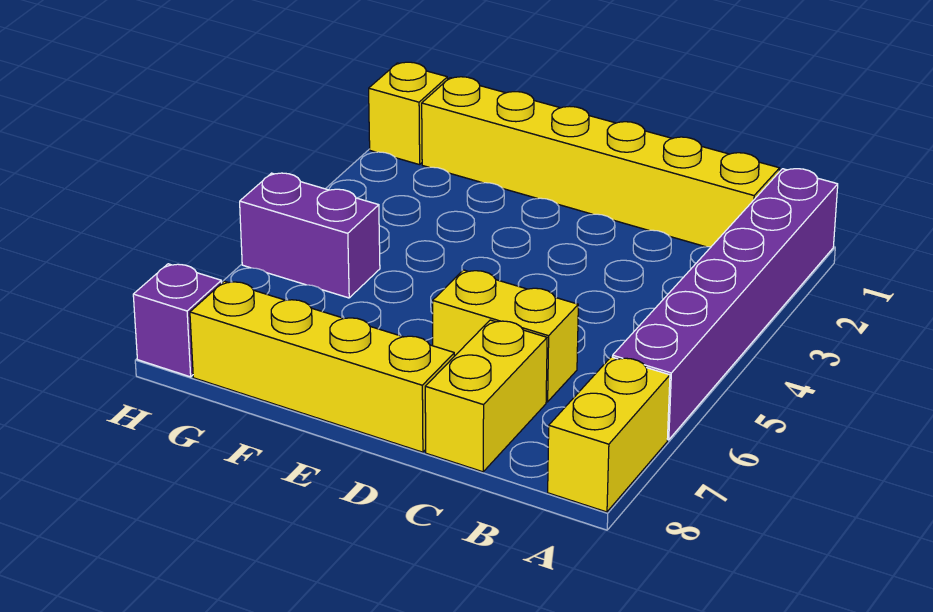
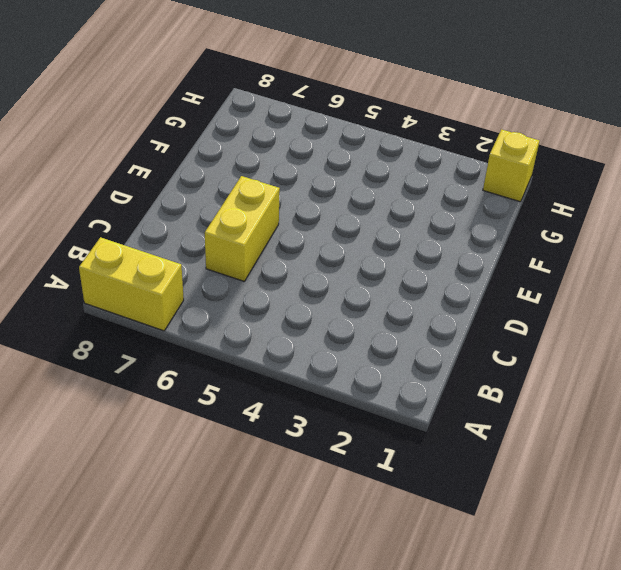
none -> purple 1x6 brick [612,169,838,440]
none -> yellow 1x6 brick [422,77,780,247]

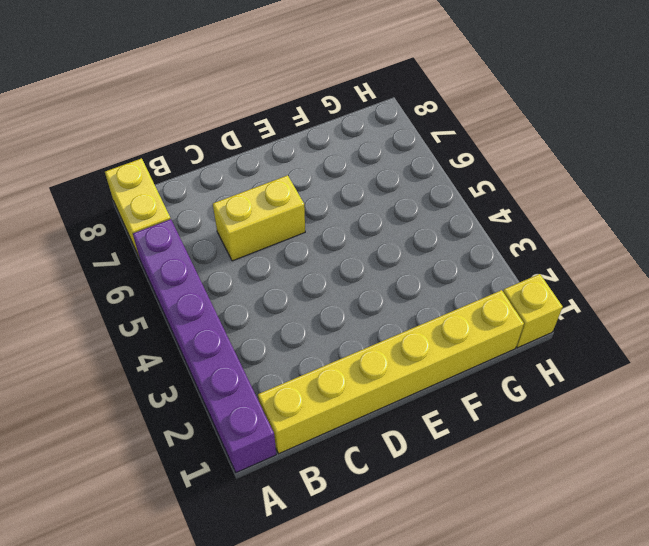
none -> yellow 1x2 brick [425,320,547,472]
none -> yellow 1x4 brick [190,281,454,452]

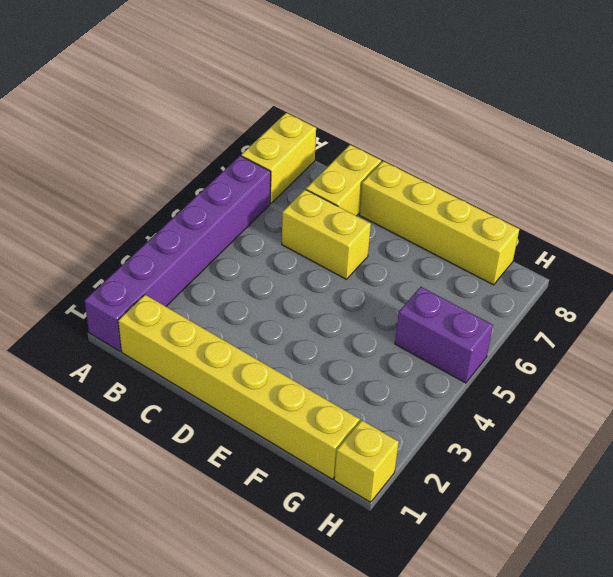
none -> purple 1x1 brick [133,264,221,377]

